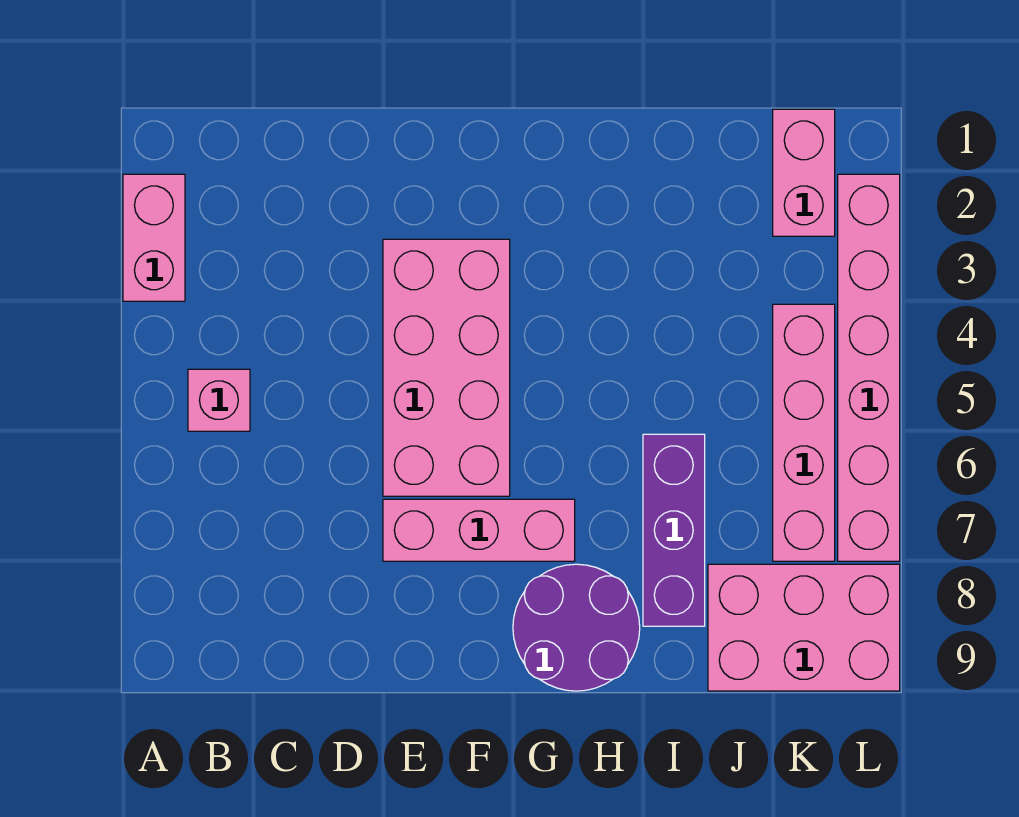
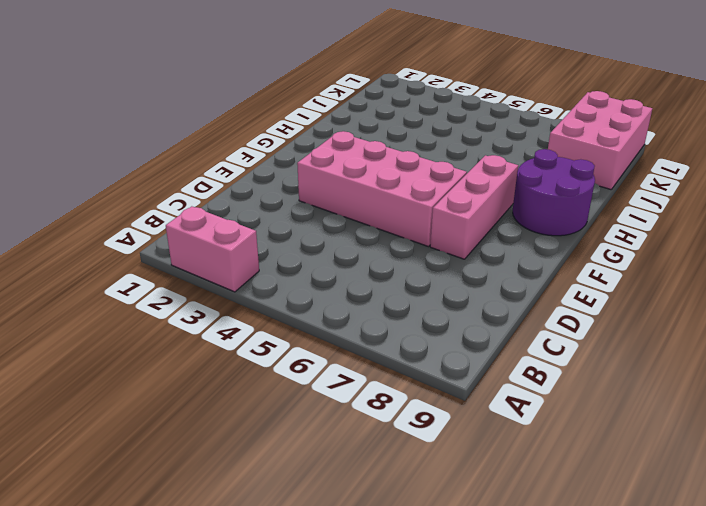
none -> pink 1x1 brick [188,369,250,431]
none -> purple 1x3 brick [643,434,705,626]

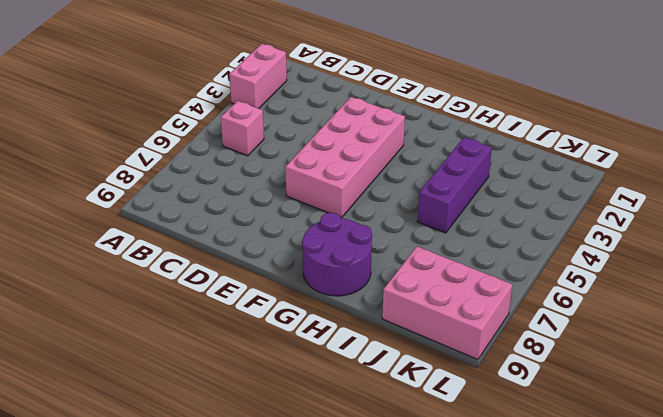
purple 1x3 brick [417,137,492,233] -> purple 1x3 brick moved to [643,434,705,626]
none -> pink 1x3 brick [383,499,575,561]
none -> pink 1x2 brick [773,109,835,236]

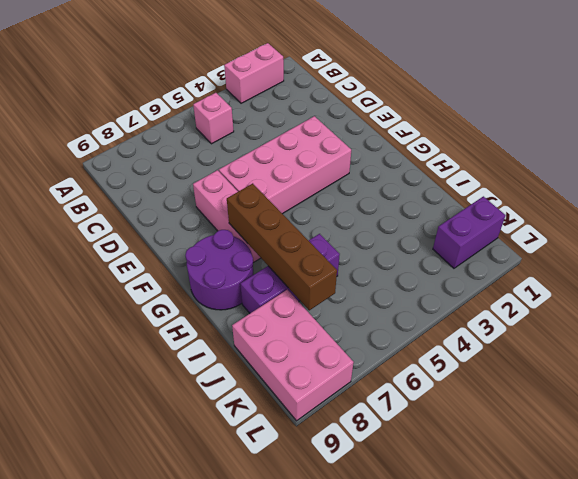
brown 1x4 brick [227,183,337,310] -> none
purple 1x2 brick [433,196,505,268] -> pink 1x2 brick [773,109,835,236]
none -> pink 1x4 brick [773,304,835,561]
none -> pink 1x6 brick [838,174,900,561]

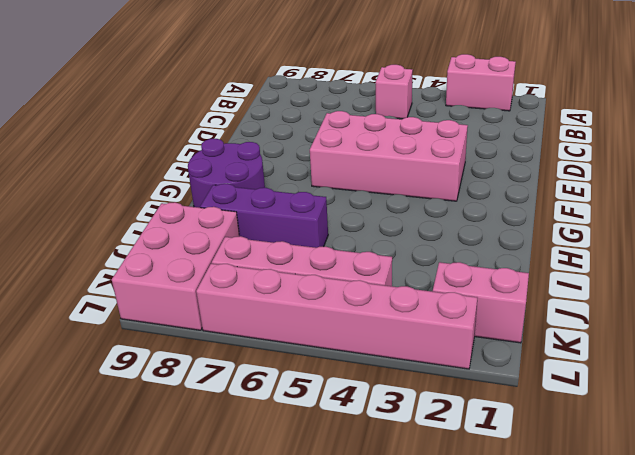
none -> pink 1x3 brick [383,499,575,561]

